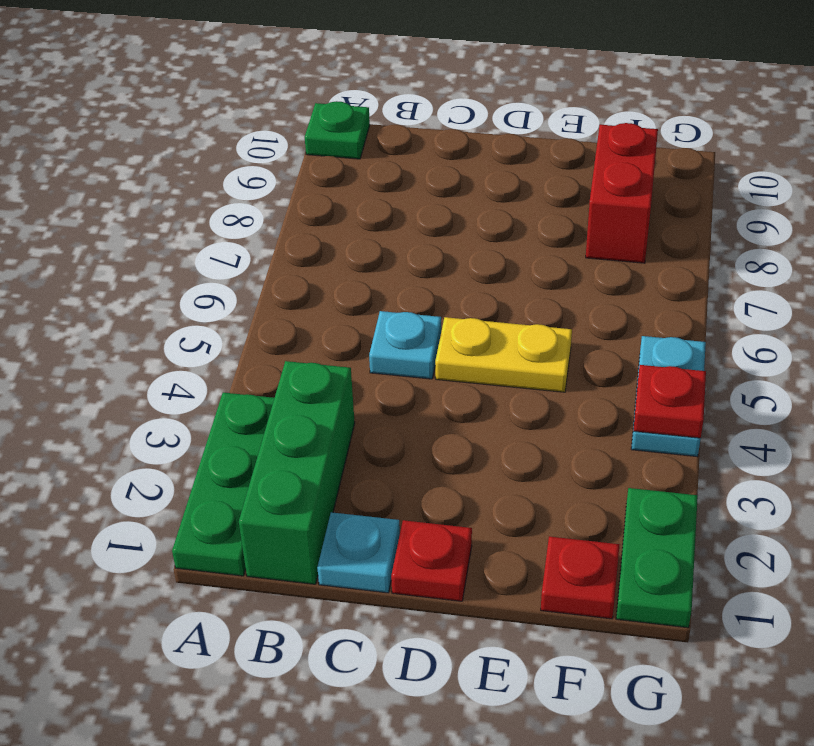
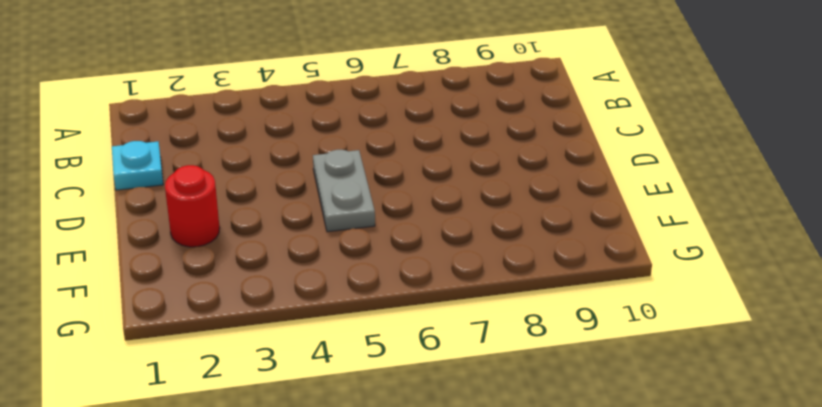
grey 1x2 plate [313,150,375,232] -> yellow 1x2 plate [435,317,572,392]
red 1x1 round brick [165,165,220,247] -> none
none -> green 1x3 plate [172,392,274,576]
none -> green 1x1 plate [305,101,370,159]
none -> green 1x3 brick [239,361,355,584]

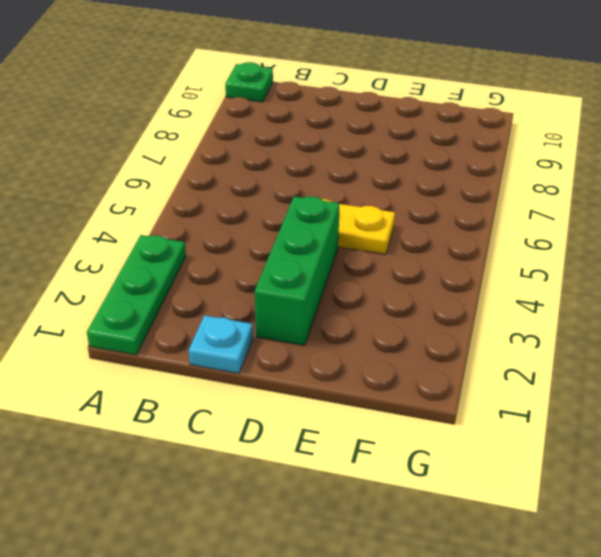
green 1x3 brick [255,197,339,345] -> green 1x3 brick moved to [239,361,355,584]
none -> cyan 1x1 plate [369,311,441,379]
none -> red 1x1 plate [391,520,472,601]
none -> red 1x1 plate [541,536,620,619]

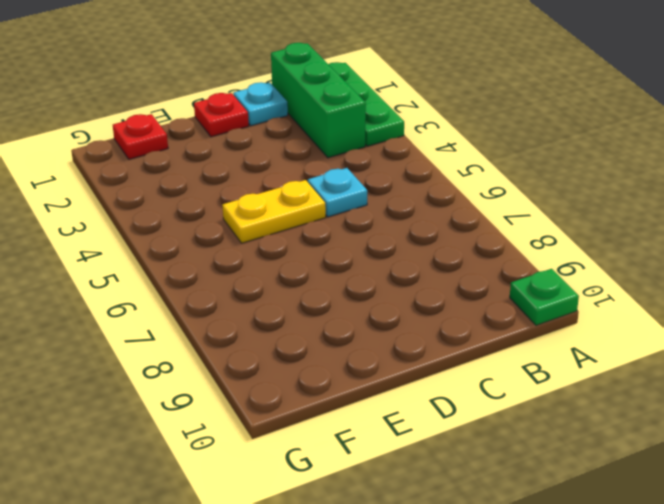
none -> red 1x2 brick [586,123,658,263]
none -> green 1x2 plate [616,488,698,628]
none -> cyan 1x2 plate [631,336,706,457]

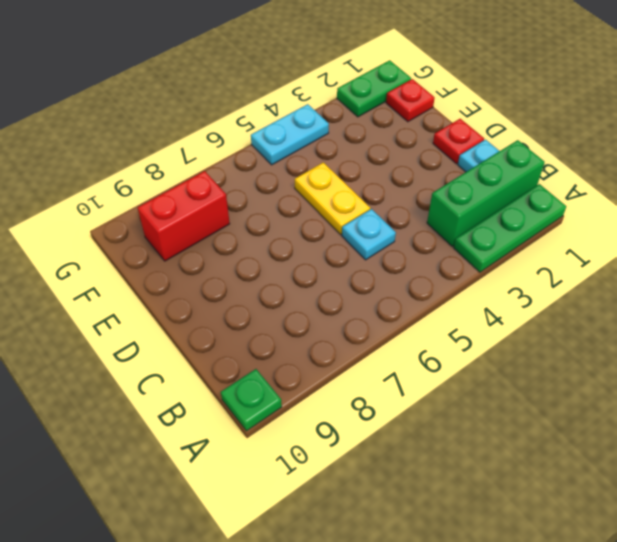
none -> red 1x1 plate [633,365,706,438]

